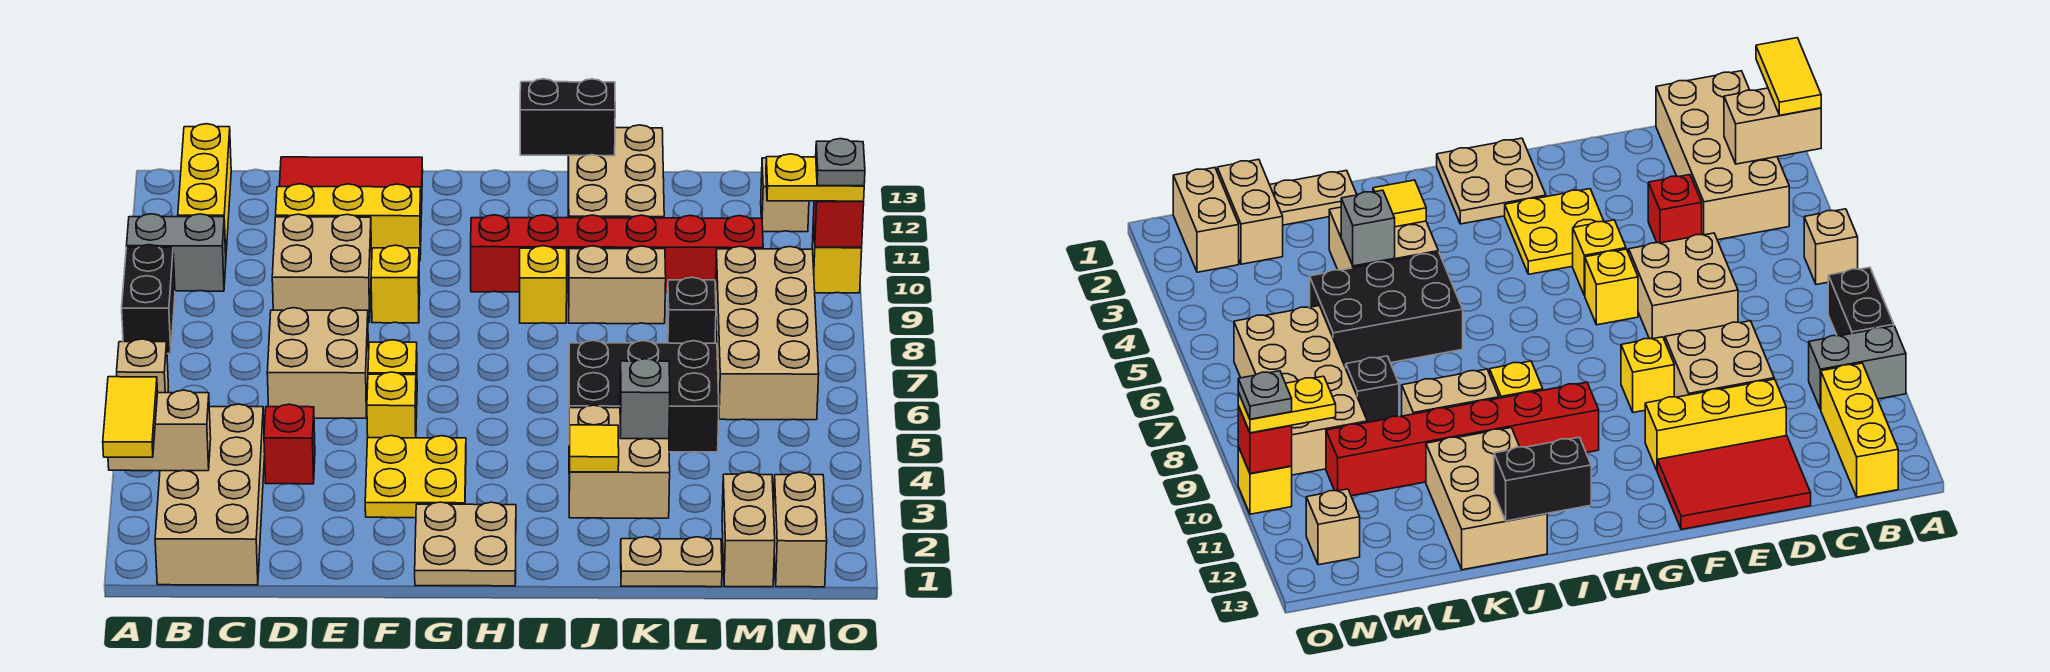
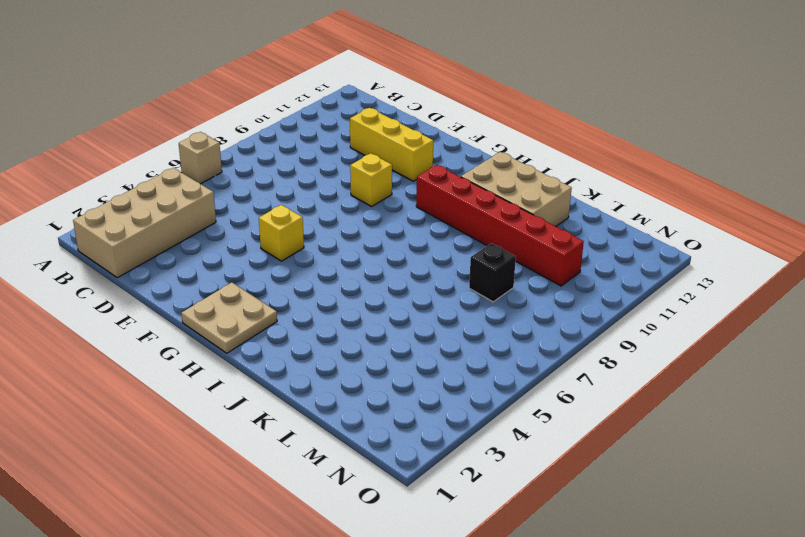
tan 2x3 brick [461,152,572,226] -> tan 2x3 brick turned to [568,125,664,218]
none -> black 1x2 brick [122,245,175,354]
none -> grey 1x2 brick [127,214,226,291]
none -> yellow 1x3 brick [178,124,231,252]
none -> red 1x1 brick [264,404,315,484]

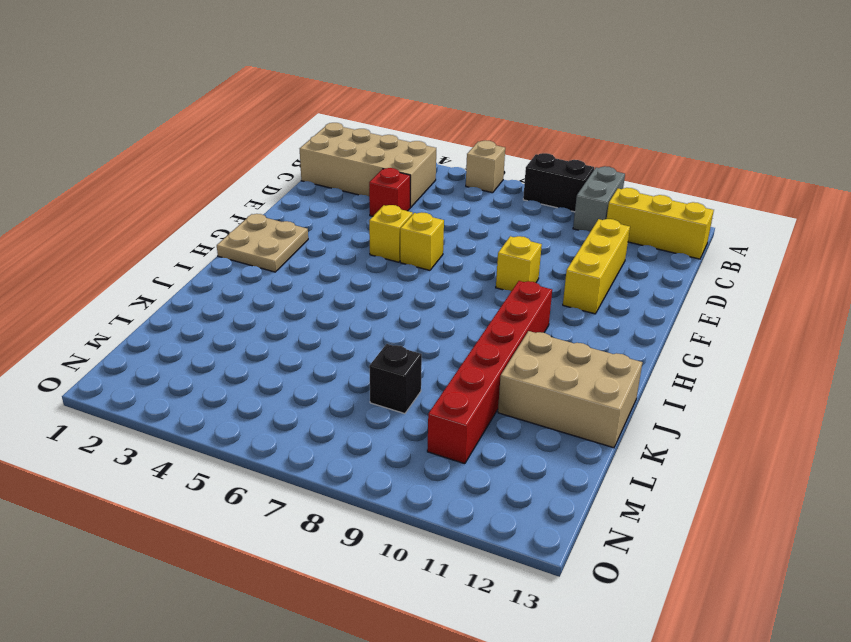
none -> tan 2x2 brick [267,308,369,418]
none -> tan 2x2 brick [272,214,372,323]
none -> red 2x3 tile [279,157,423,214]
none -> yellow 2x2 plate [365,436,466,518]

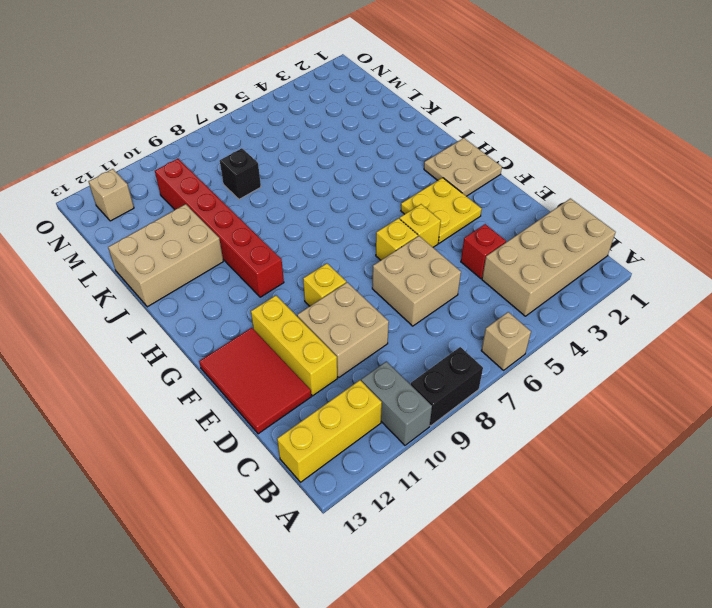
none -> yellow 1x1 brick [520,246,567,323]
none -> tan 2x2 brick [569,405,670,518]
none -> black 2x3 brick [569,340,719,452]
none -> tan 1x2 brick [569,246,666,324]

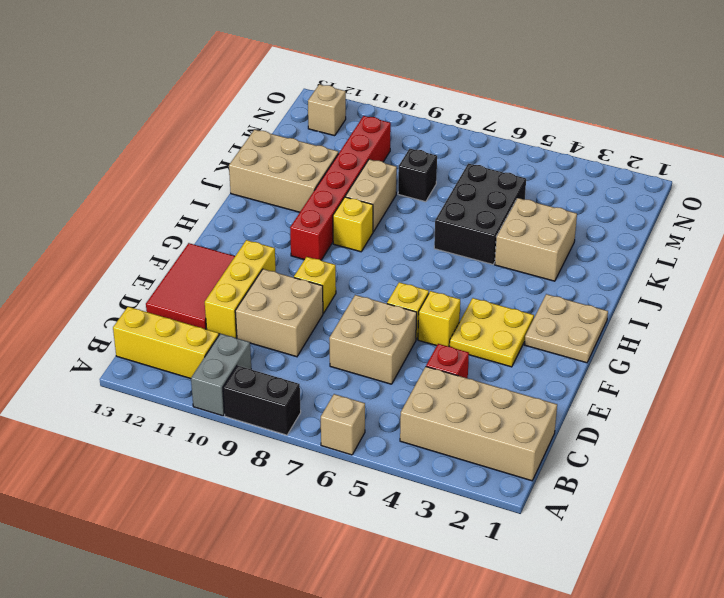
none -> tan 1x2 plate [621,537,722,587]
none -> tan 1x2 brick [722,472,775,587]
none -> tan 2x4 brick [715,246,819,420]
none -> tan 1x2 brick [773,472,827,587]

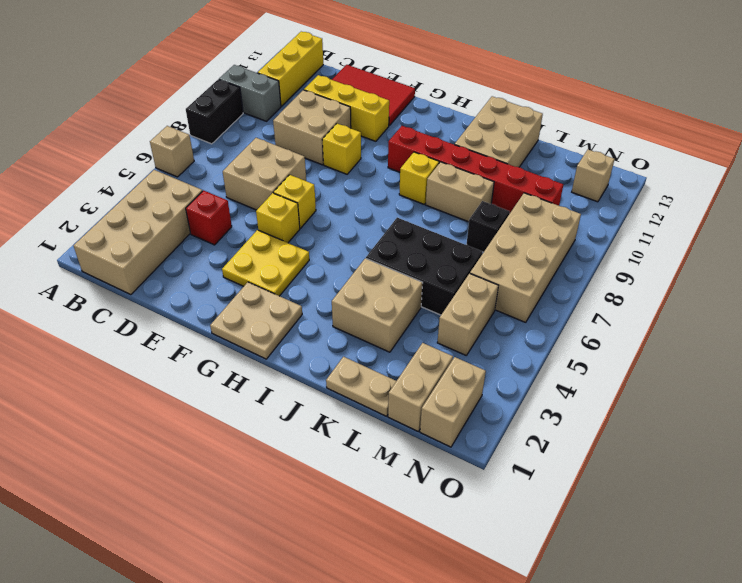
tan 1x2 brick [437,274,498,355] -> tan 1x2 brick turned to [108,390,211,471]
none -> yellow 1x1 brick [812,220,862,293]
none -> black 1x2 brick [520,79,615,156]
none -> yellow 1x1 tile [570,425,619,472]
none -> grey 1x1 brick [620,359,670,439]

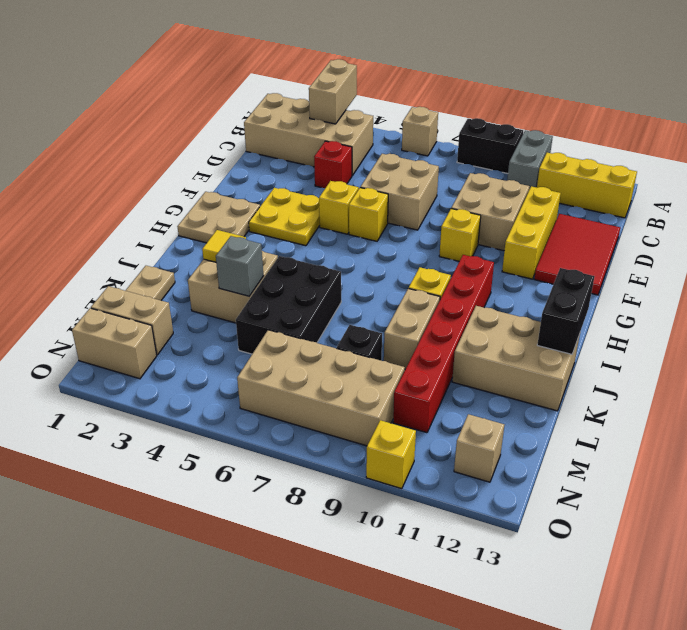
none -> red 1x1 brick [813,201,864,247]
none -> yellow 1x2 tile [103,377,158,457]
none -> yellow 1x2 plate [766,154,864,201]
none -> grey 1x1 plate [816,139,865,186]

